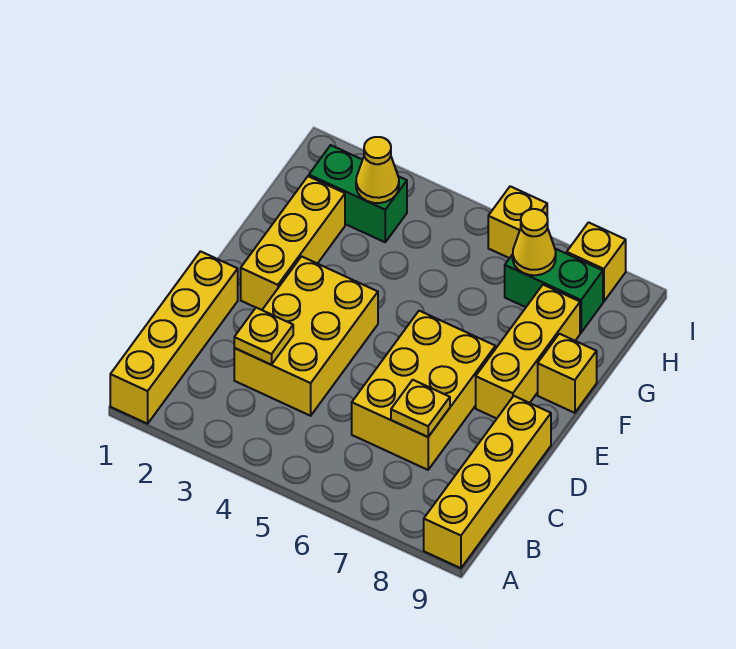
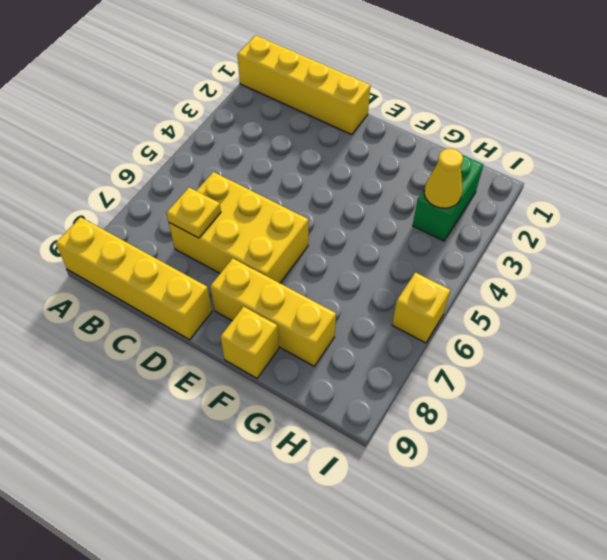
none -> yellow 2x3 brick [234,256,378,416]
none -> yellow 1x3 brick [241,176,345,310]
none -> green 1x2 brick [505,249,603,333]

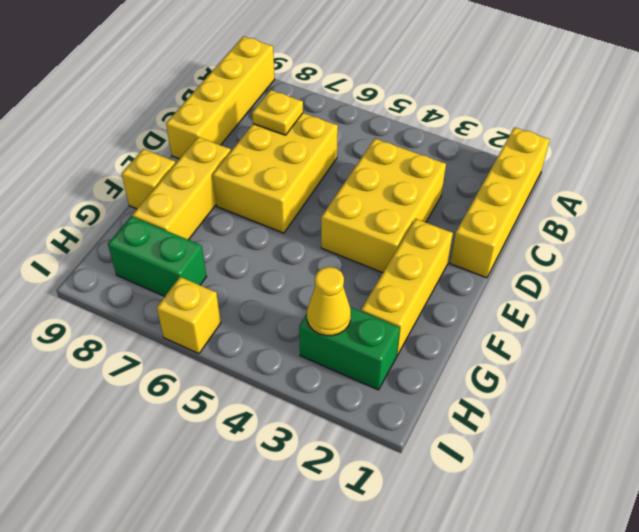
none -> yellow 1x1 brick [567,222,626,302]
none -> yellow 1x1 plate [234,308,293,365]
none -> yellow 1x1 cone [513,209,556,275]

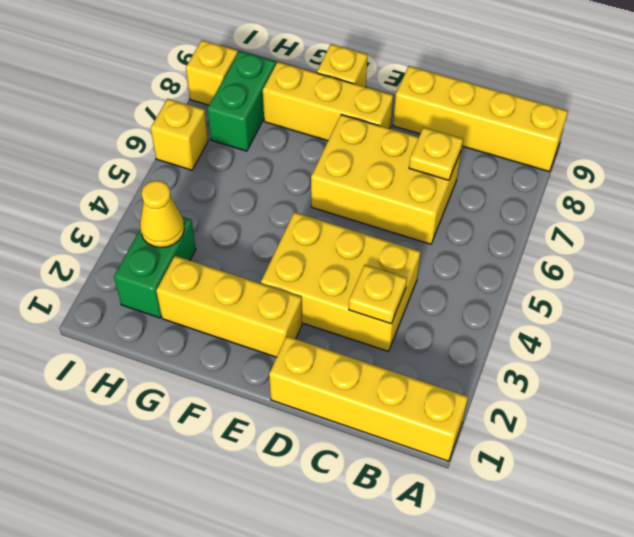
none -> yellow 1x1 cone [513,209,556,275]

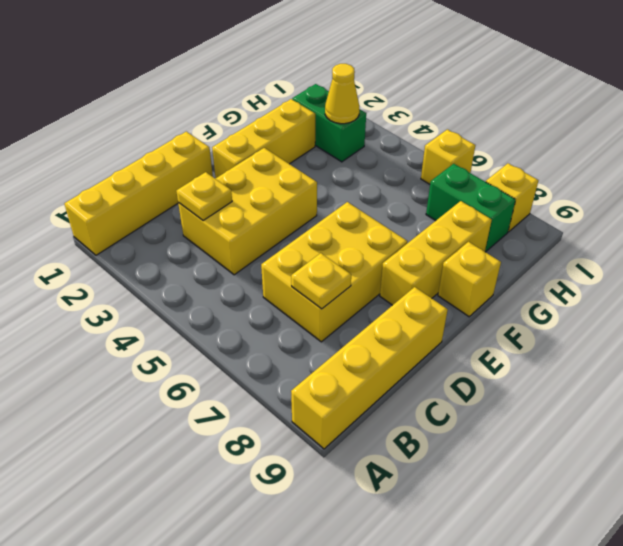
none -> yellow 1x1 cone [513,209,556,275]

